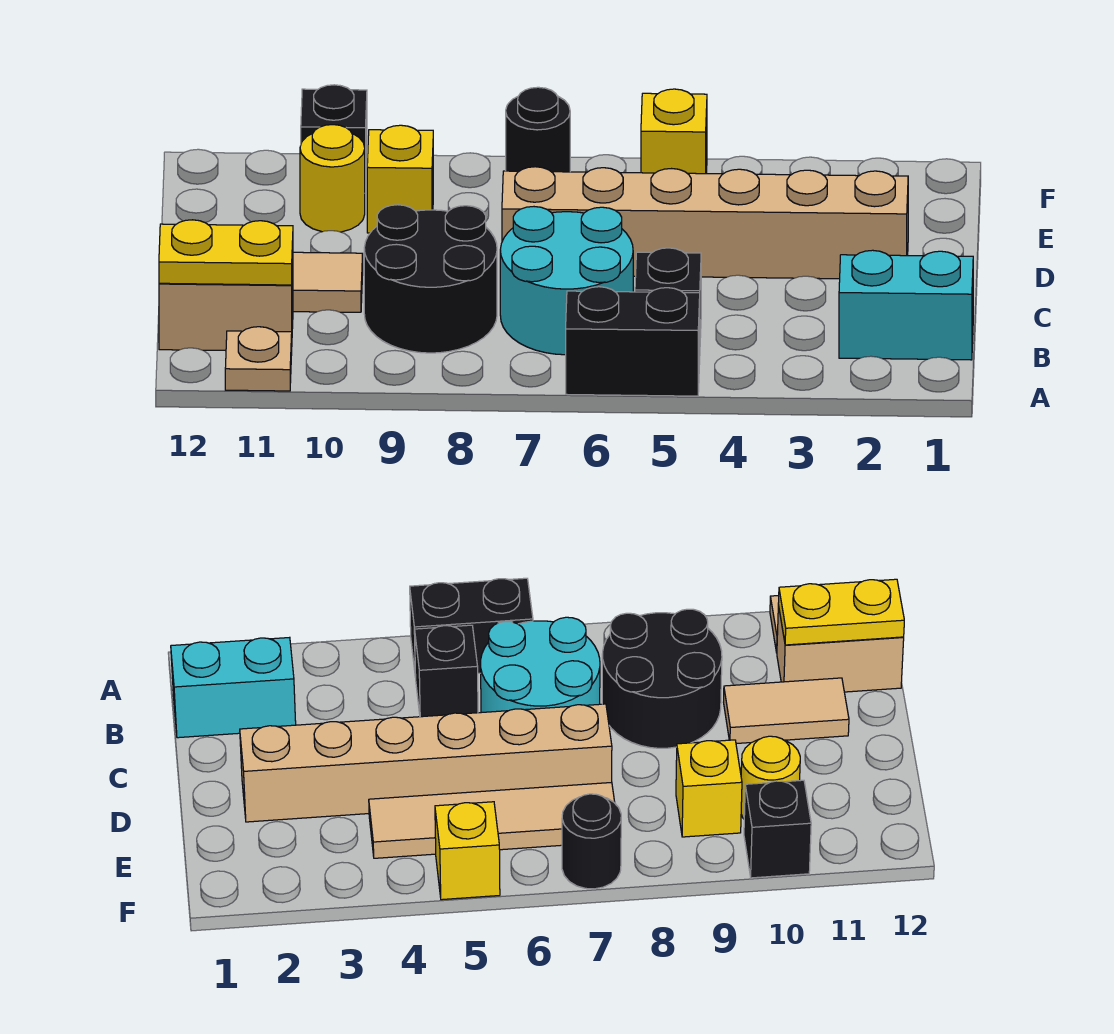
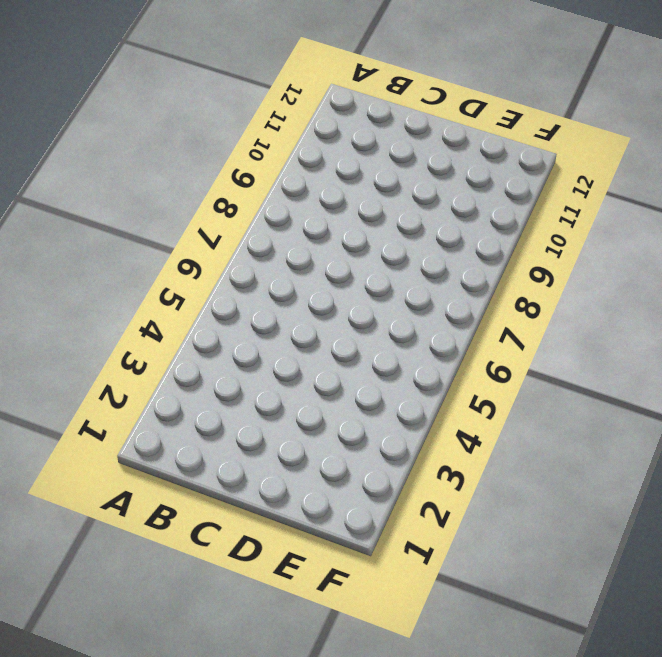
none -> black 1x2 brick [566,287,700,396]
none -> tan 1x1 plate [225,327,292,391]
none -> cyan 1x2 brick [839,250,973,360]

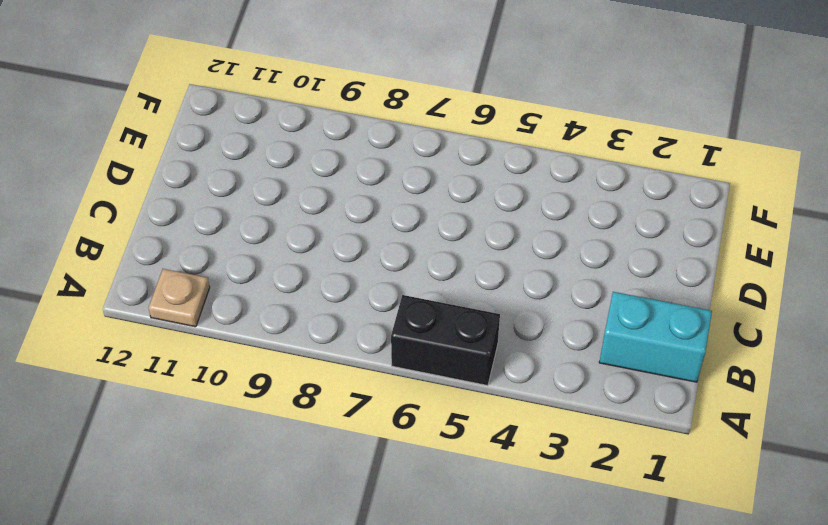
none -> black 1x1 brick [635,248,701,338]
none -> cyan 2x2 round brick [500,207,633,355]
none -> black 2x2 round brick [364,205,497,353]

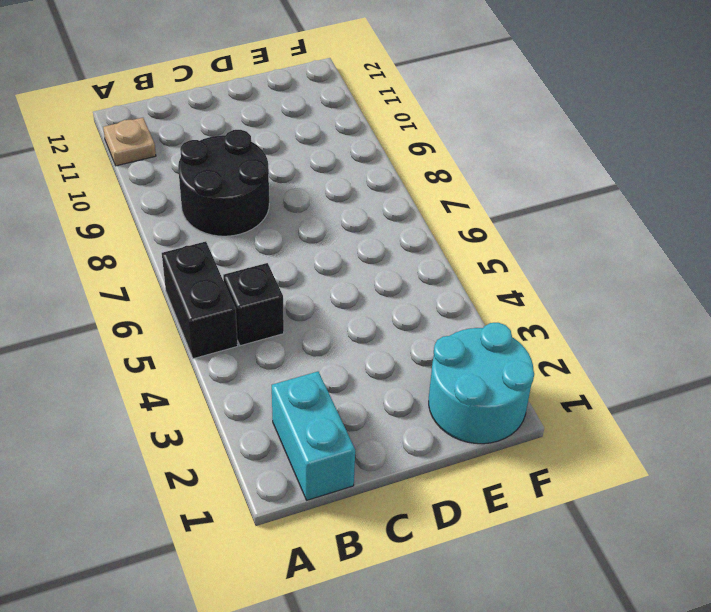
cyan 2x2 round brick [429,323,534,444] -> cyan 2x2 round brick moved to [500,207,633,355]
none -> tan 1x2 brick [159,263,293,351]
none -> tan 1x2 tile [293,252,363,312]
none -> tan 1x6 brick [502,167,908,279]

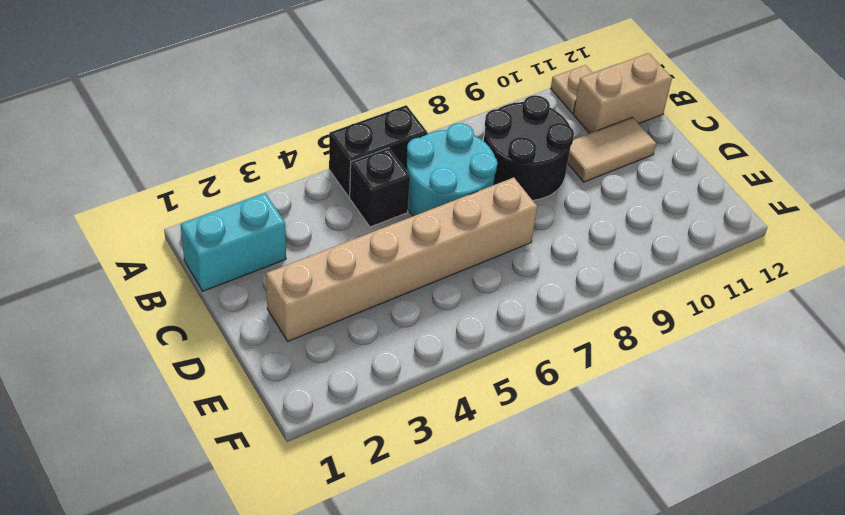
none -> tan 1x4 tile [369,782,615,858]
none -> yellow 1x1 brick [367,125,433,233]
none -> yellow 1x1 round brick [300,125,365,232]

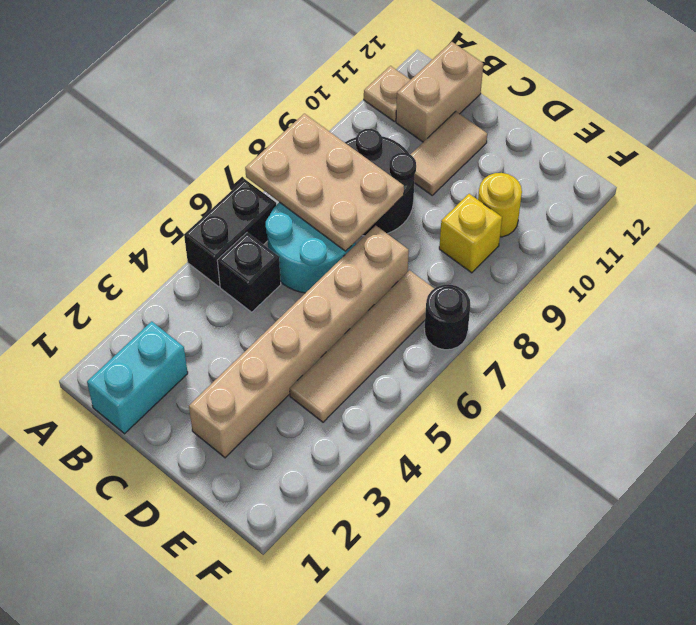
tan 2x3 plate [245,114,404,251] -> none
none -> yellow 1x1 brick [641,89,707,174]
none -> black 1x1 brick [301,85,367,193]
none -> yellow 1x2 plate [159,220,293,285]

